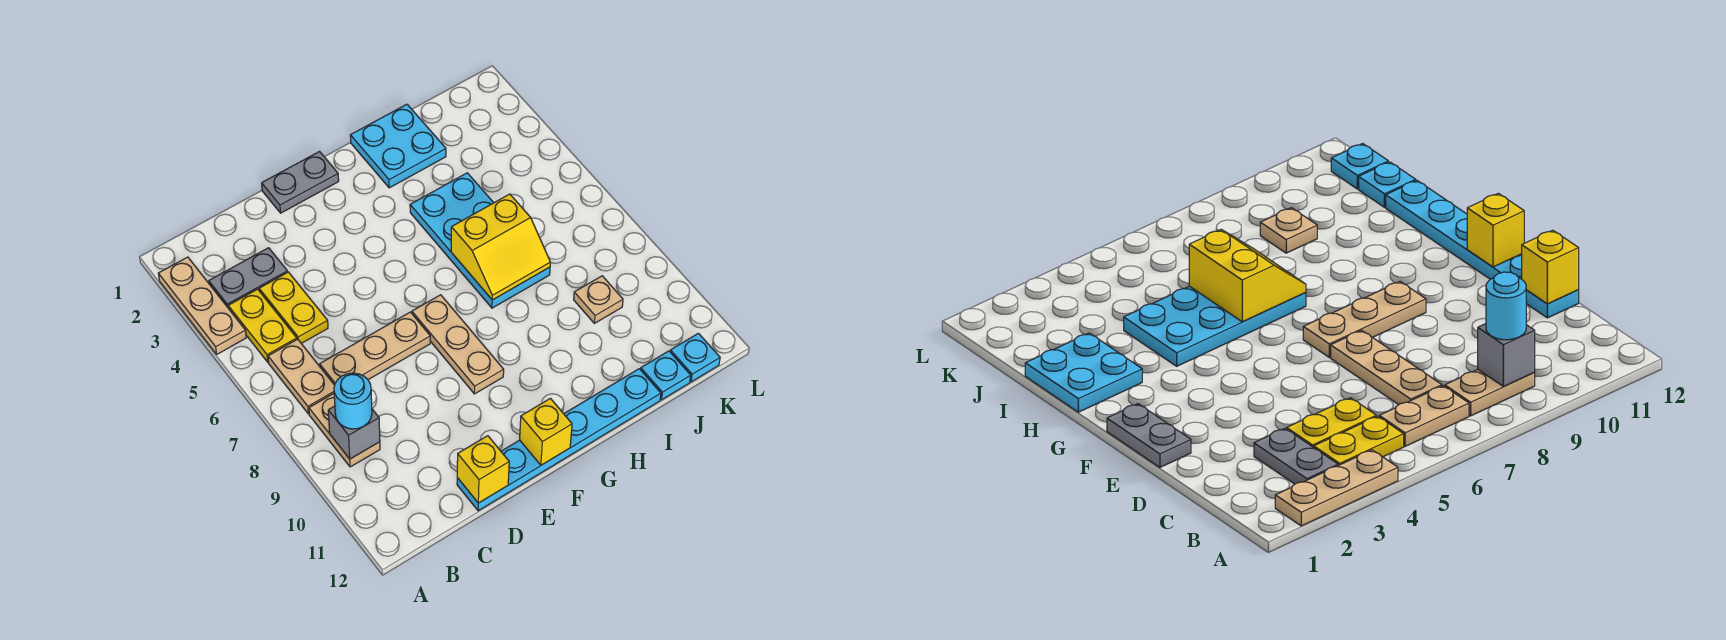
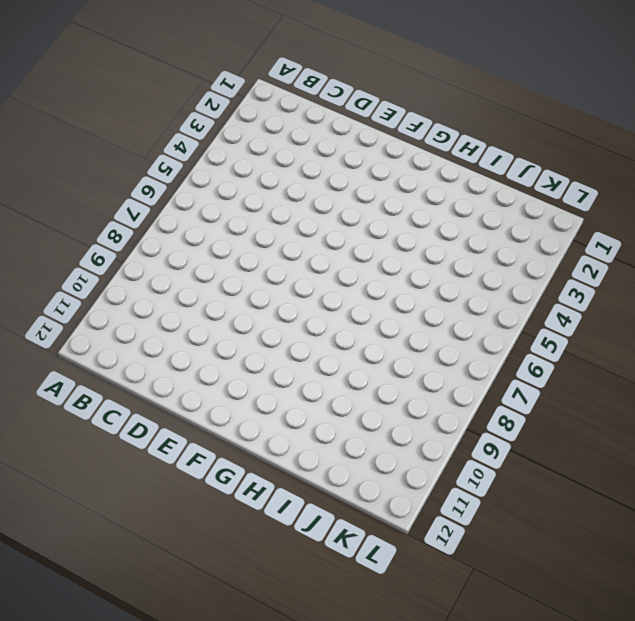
none -> tan 1x3 plate [158,257,246,354]
none -> grey 1x2 plate [209,248,288,307]
none -> yellow 1x2 plate [228,289,297,362]

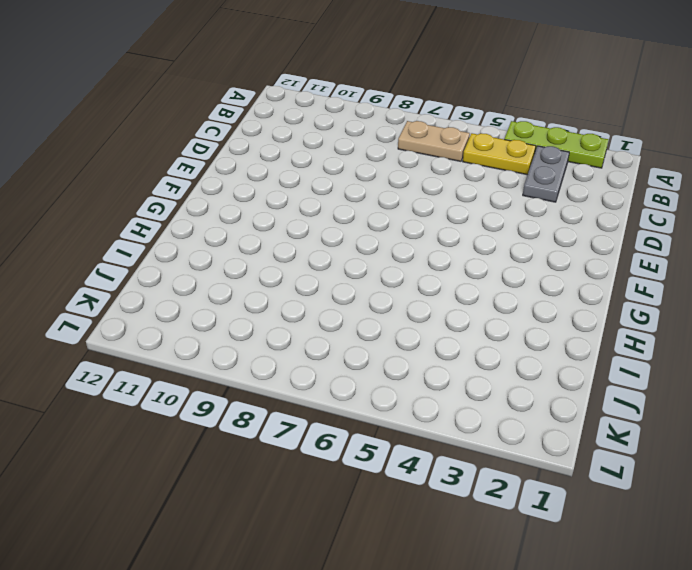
lime 1x3 plate [504,121,608,168] -> tan 1x3 plate [158,257,246,354]
none -> tan 1x2 plate [309,393,380,467]
none -> yellow 1x2 plate [259,272,328,343]
none -> tan 1x3 plate [320,312,430,385]

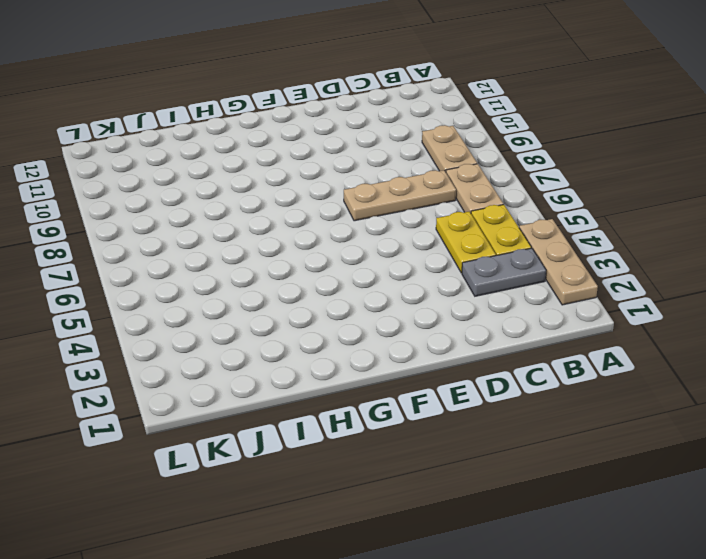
none -> cyan 1x6 plate [457,369,661,511]
none -> grey 1x2 plate [262,152,339,213]
none -> tan 1x3 plate [412,295,504,394]

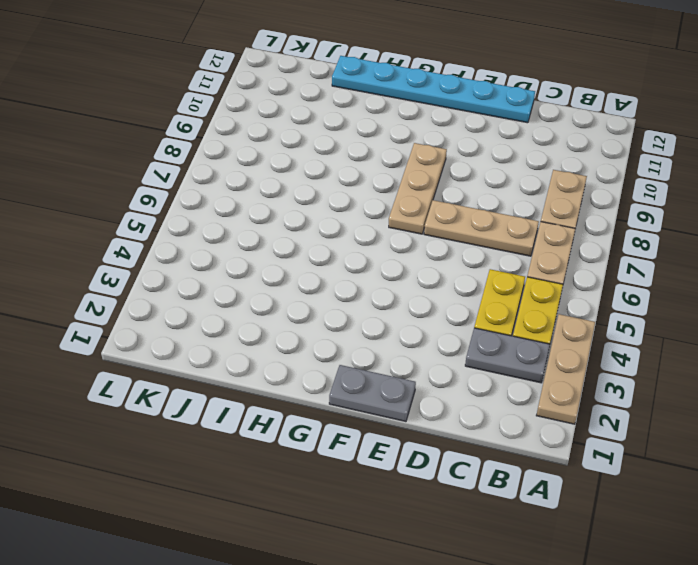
none -> cyan 2x2 plate [350,104,446,188]
none -> cyan 2x4 plate [410,173,550,308]
none -> tan 1x1 plate [574,276,623,323]

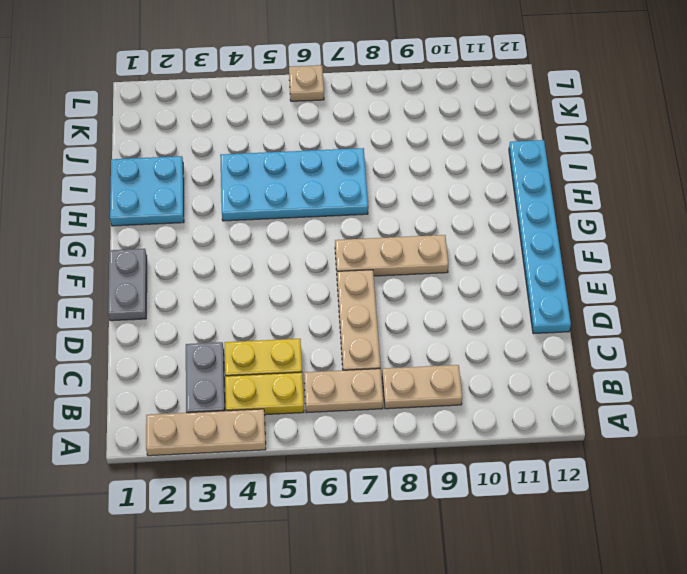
tan 1x1 plate [289,65,324,101] -> tan 1x1 plate moved to [574,276,623,323]
none -> cyan 1x1 plate [641,351,691,400]
none -> cyan 1x1 plate [670,333,720,382]
none -> grey 1x1 brick [328,406,380,459]

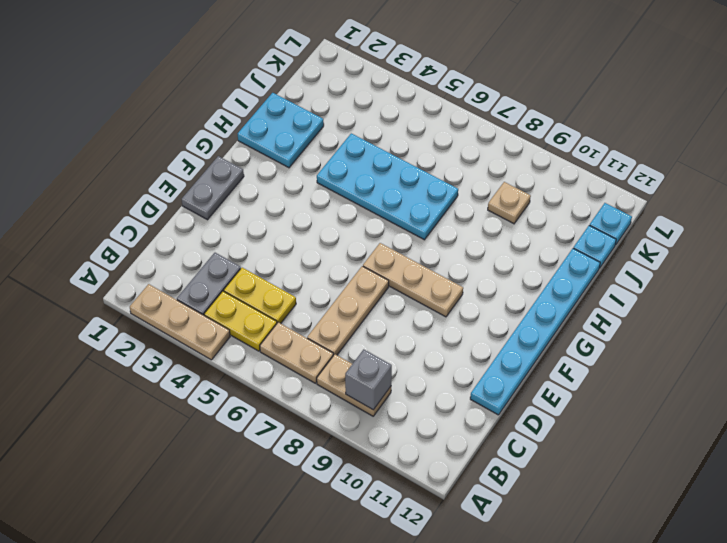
none -> yellow 1x1 brick [457,436,509,503]
none -> yellow 1x1 brick [520,398,572,465]
none -> yellow 2x2 slope [451,194,550,300]

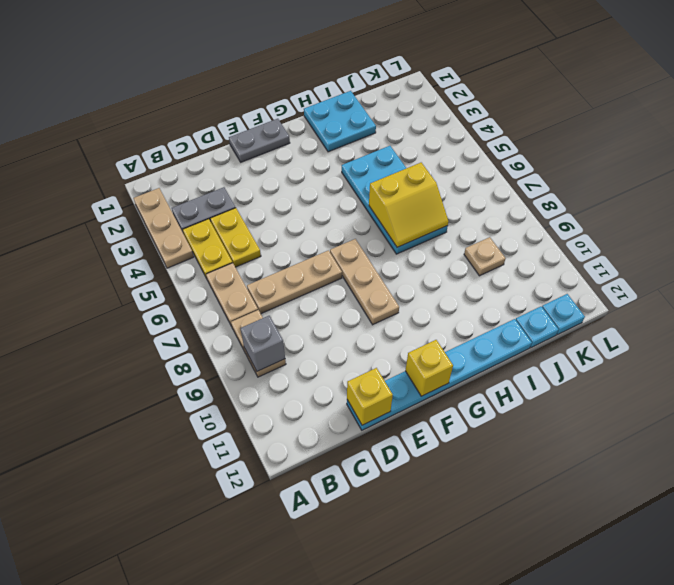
none -> cyan 1x1 round brick [334,373,372,429]

